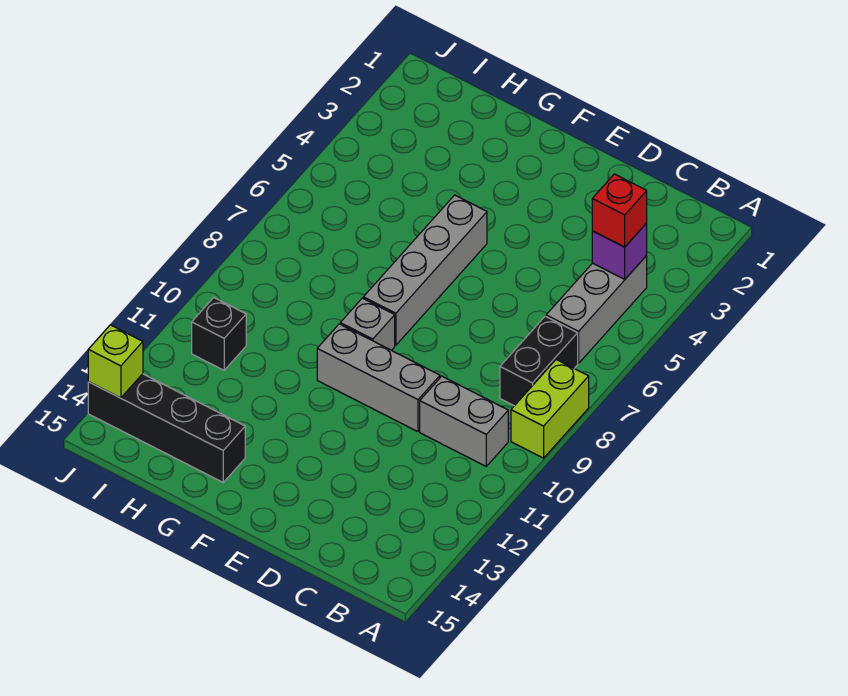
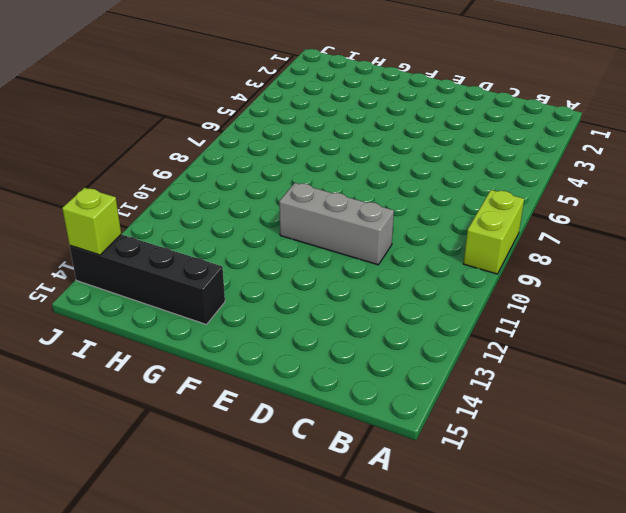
none -> grey 1x3 brick [546,256,647,363]
none -> black 1x2 brick [500,316,578,406]
none -> grey 1x2 brick [420,376,508,466]

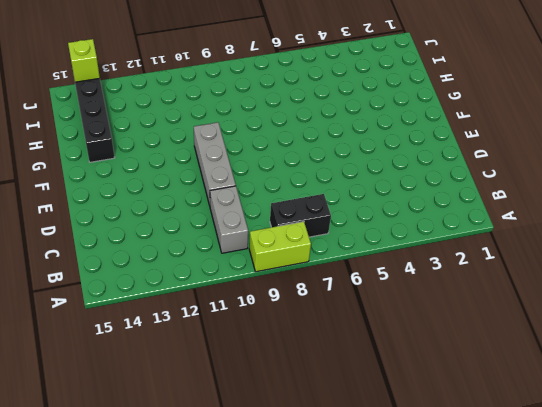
none -> grey 1x3 brick [546,256,647,363]
none -> grey 1x4 brick [363,195,487,345]
none -> grey 1x1 brick [340,298,395,350]

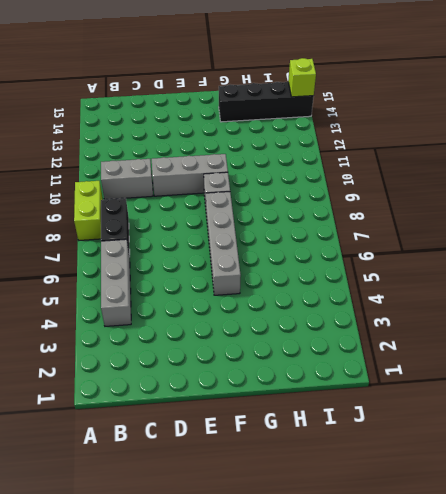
none -> black 1x1 brick [192,298,246,370]
none -> purple 1x1 brick [592,223,647,279]
none -> red 1x1 brick [592,174,647,247]

